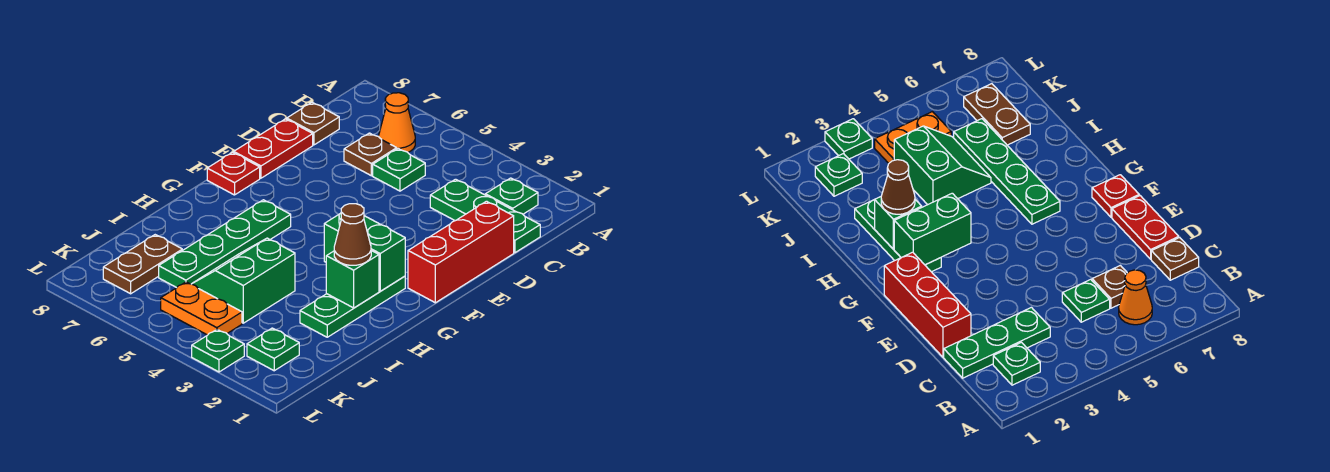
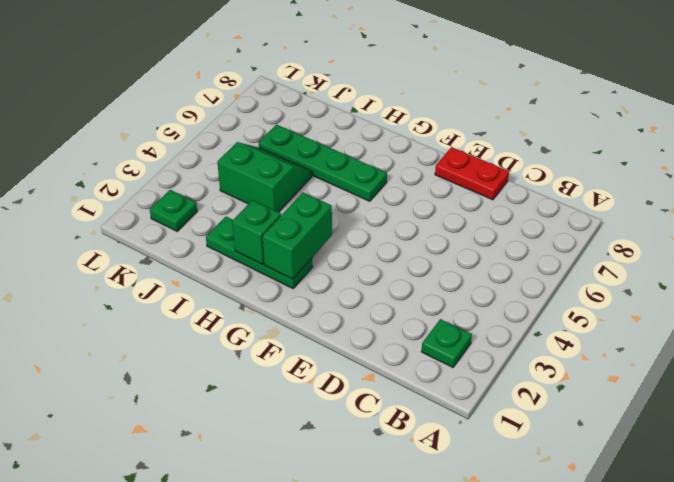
none -> orange 1x1 cone [378,93,415,152]
none -> green 1x3 plate [430,179,540,253]
none -> green 1x1 plate [373,148,425,191]

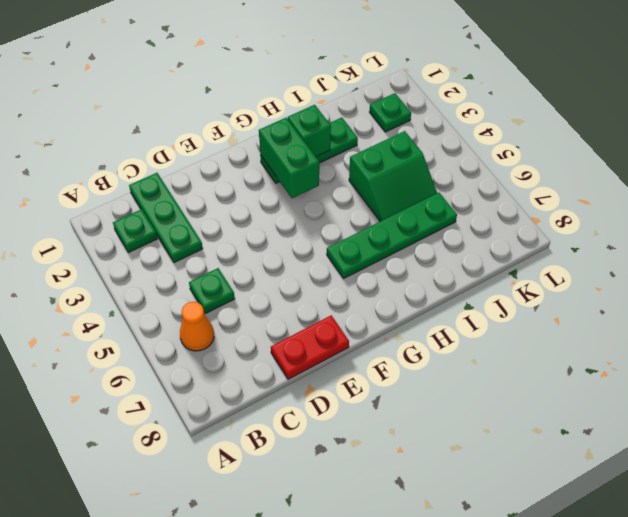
none -> brown 1x1 plate [344,133,397,176]
none -> brown 1x1 plate [287,103,339,145]
none -> red 1x3 brick [408,201,514,303]

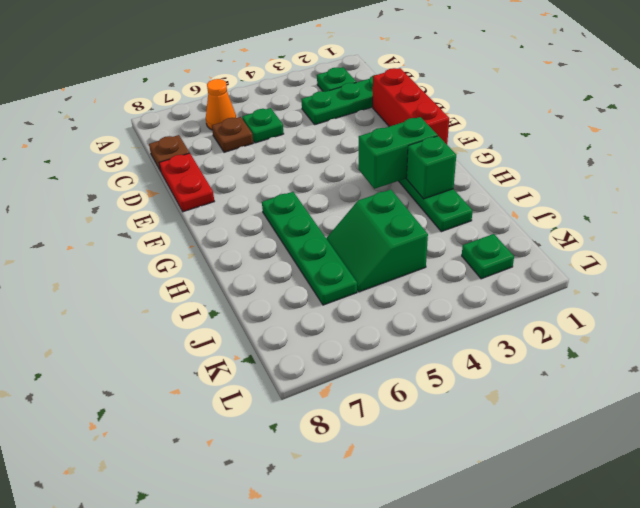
none -> red 1x1 plate [207,152,260,195]
none -> brown 1x2 plate [103,235,182,294]
none -> orange 1x2 plate [161,282,242,335]

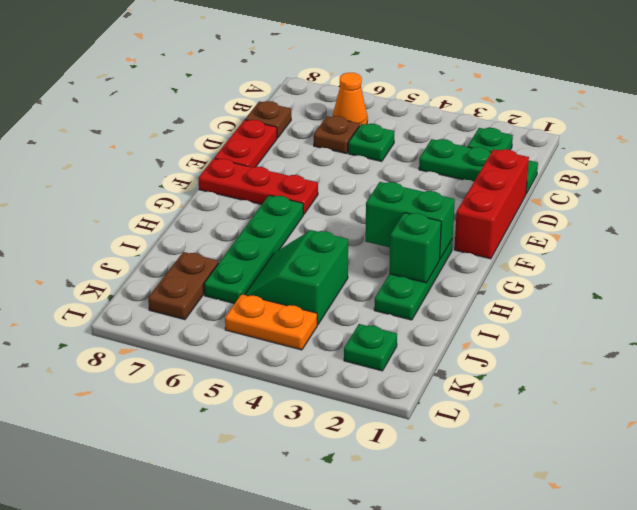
red 1x3 plate [199,158,318,215] -> red 1x1 plate [207,152,260,195]
none -> green 1x1 plate [192,330,244,372]
none -> brown 1x1 cone [334,204,371,265]

